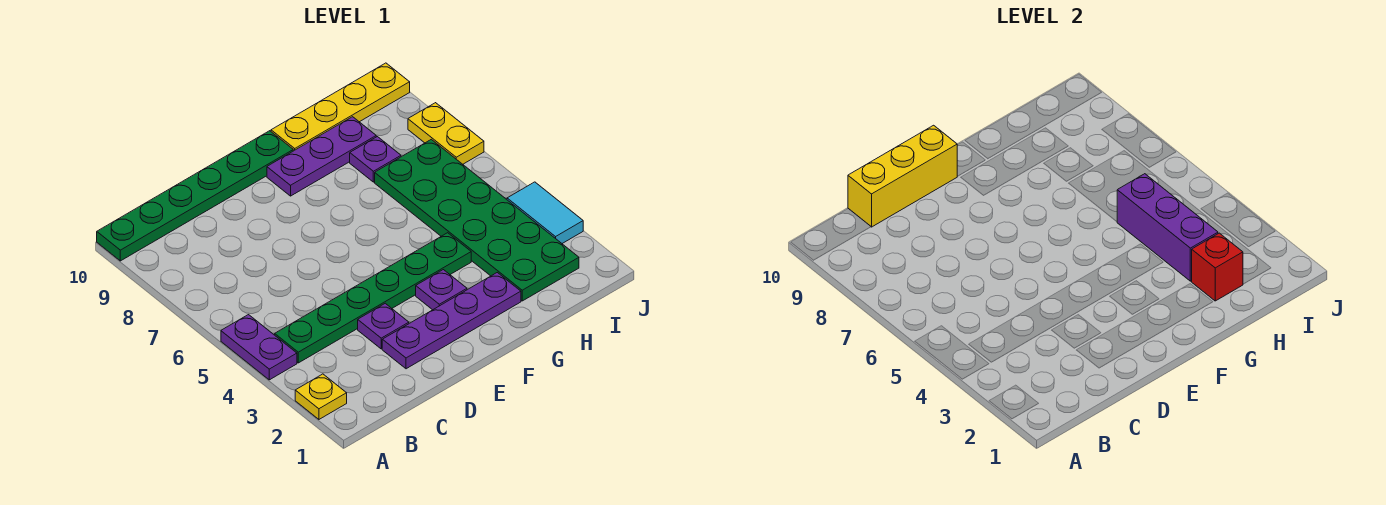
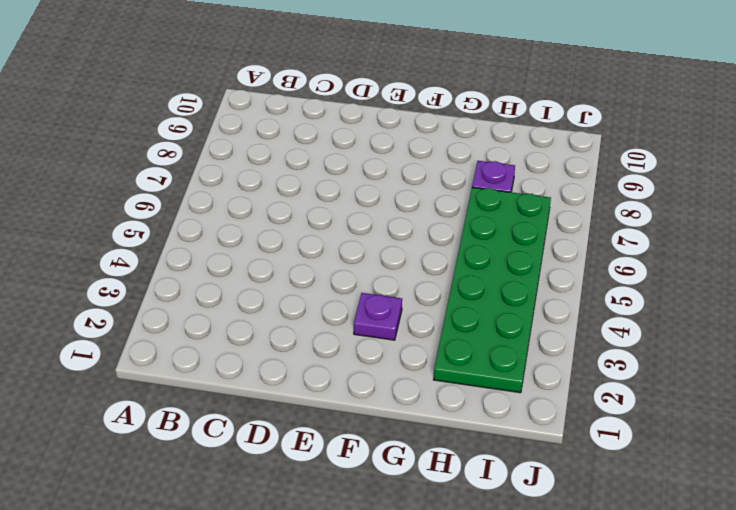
none -> yellow 1x1 plate [295,374,347,419]
none -> purple 1x2 plate [221,315,297,380]
none -> green 1x6 plate [97,131,293,261]

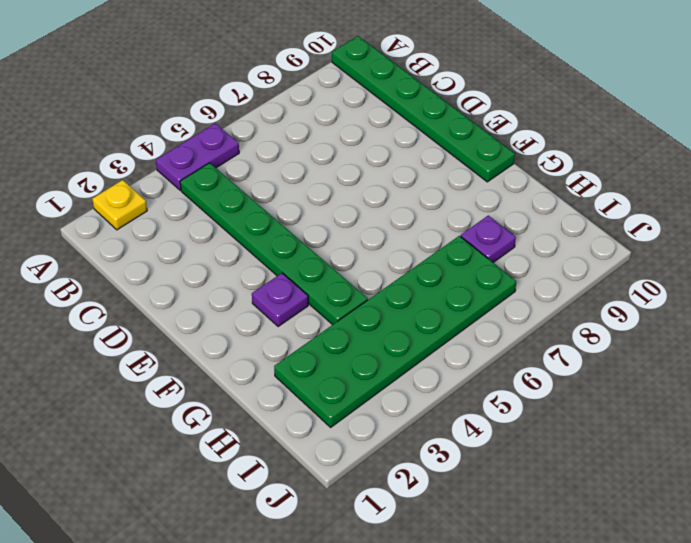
none -> purple 1x4 plate [382,273,521,369]
none -> purple 1x1 plate [358,303,409,349]
none -> purple 1x3 plate [267,117,376,196]

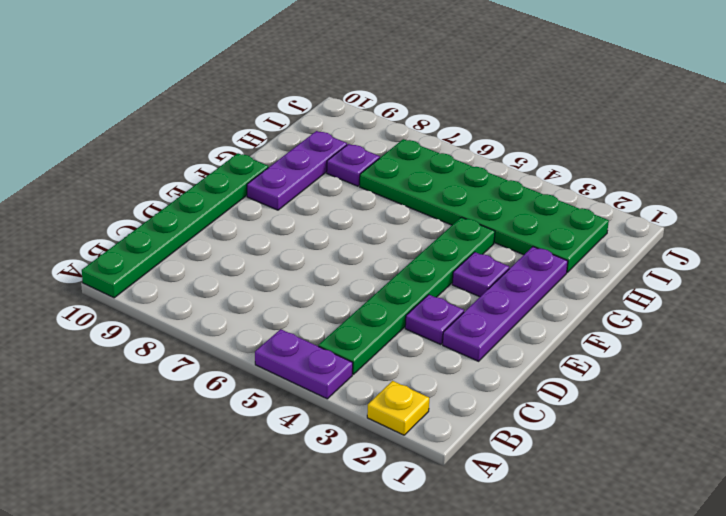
none -> yellow 1x4 plate [271,63,410,151]
none -> cyan 1x2 tile [507,182,583,243]
none -> yellow 1x2 plate [408,103,484,164]

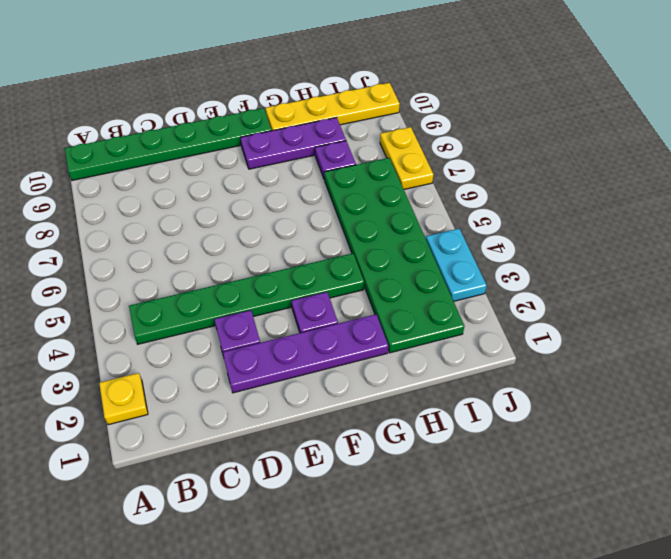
cyan 1x2 plate [426,229,487,301] -> cyan 1x2 tile [507,182,583,243]
none -> purple 1x2 plate [221,315,297,380]
none -> yellow 1x3 brick [848,125,957,227]
none -> red 1x1 brick [1191,233,1243,301]

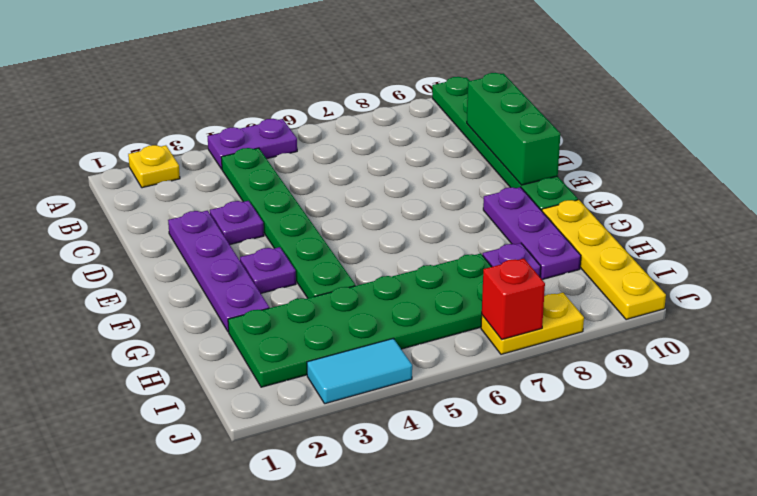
green 1x3 brick [467,73,560,185] -> yellow 1x3 brick [848,125,957,227]
red 1x1 brick [482,259,545,339] -> red 1x1 brick moved to [1191,233,1243,301]
none -> purple 1x3 brick [1117,174,1218,281]

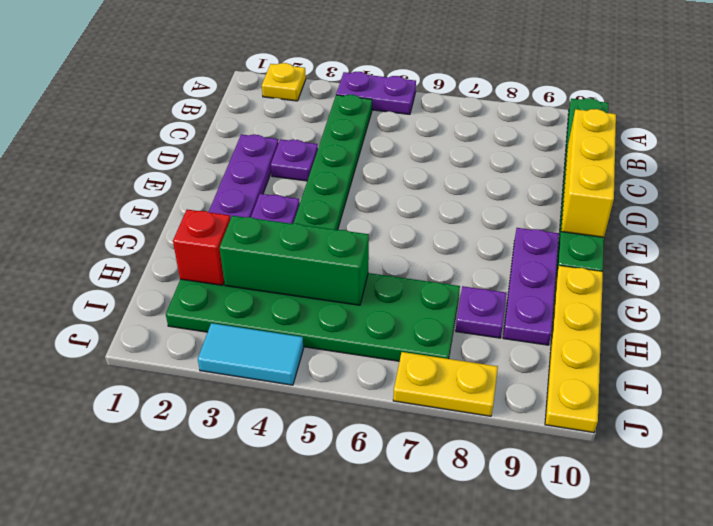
green 1x3 brick [219,216,369,305] -> purple 1x3 brick [1117,174,1218,281]

